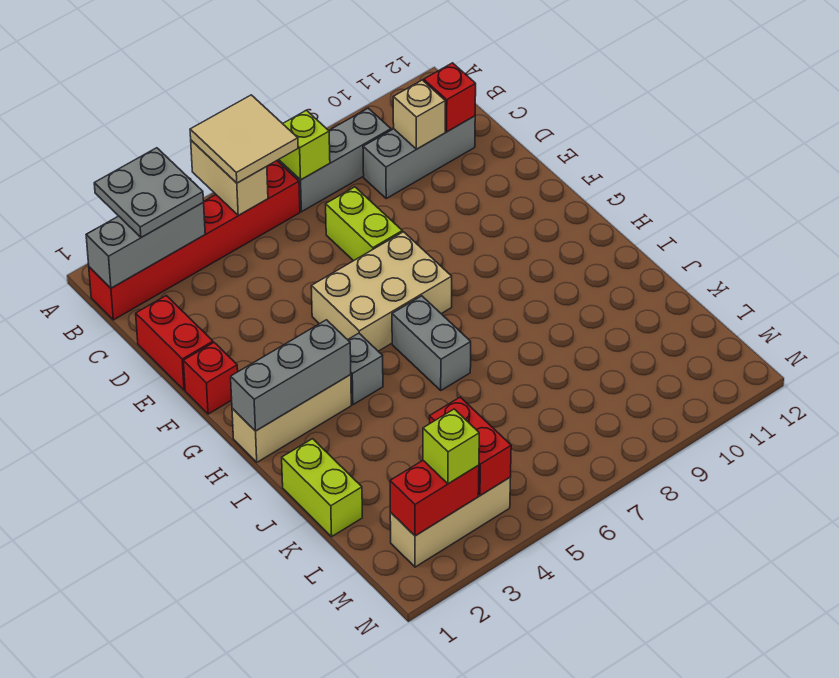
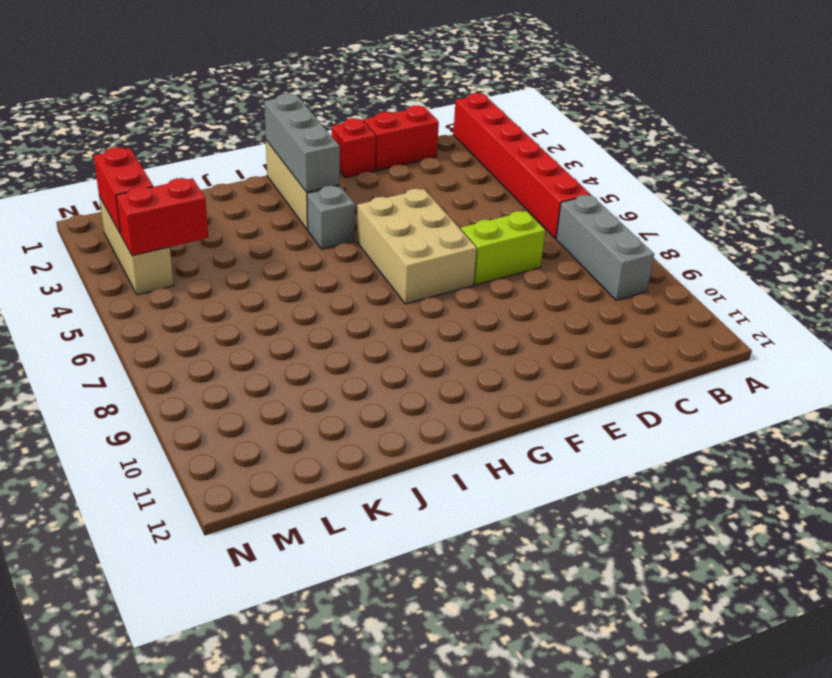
none -> grey 1x3 brick [363,116,475,198]
none -> grey 1x2 brick [392,296,471,390]
none -> lime 1x2 brick [282,439,362,537]

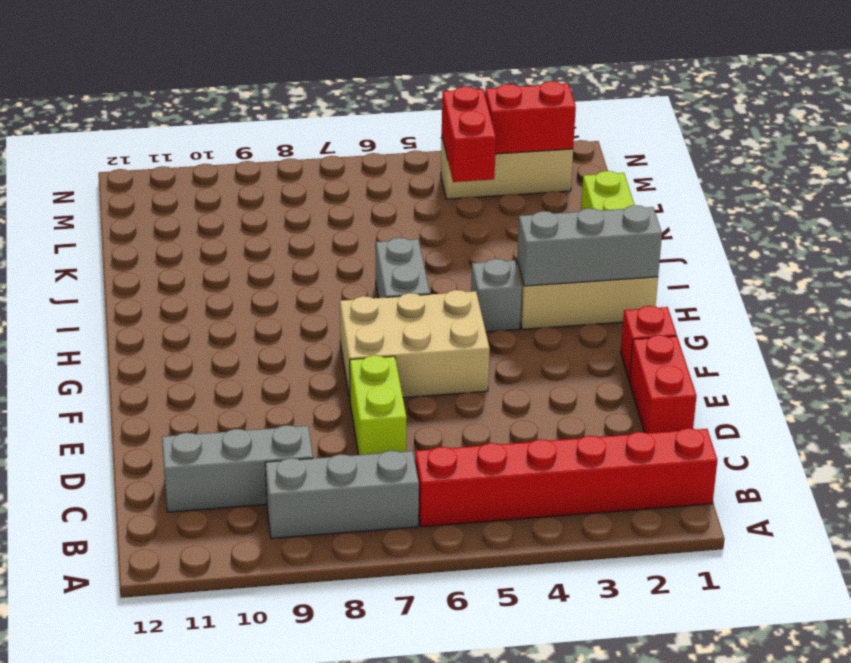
none -> tan 1x2 brick [191,140,268,215]
none -> grey 1x3 brick [86,203,205,288]
none -> lime 1x1 brick [279,110,330,180]

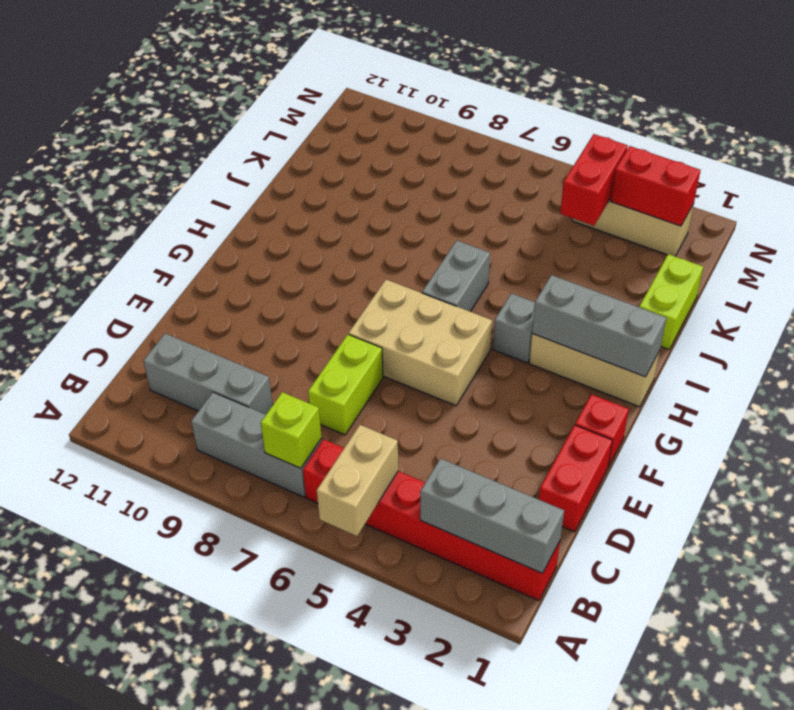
none -> tan 1x1 brick [393,80,445,149]
none -> red 1x1 brick [424,63,476,132]
none -> grey 2x2 plate [94,148,204,237]

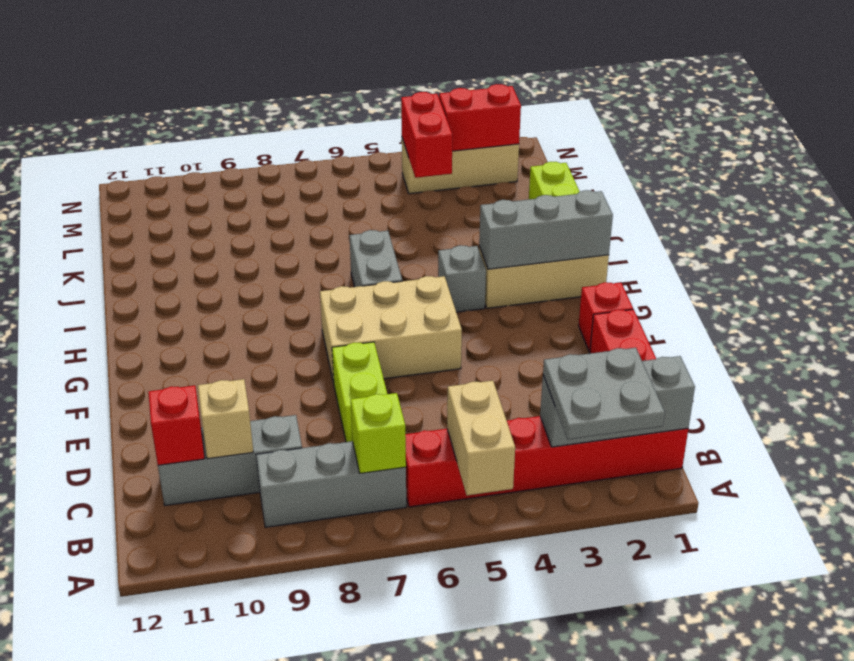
none -> tan 2x2 tile [190,95,298,183]
none -> lime 1x1 brick [423,409,479,484]

